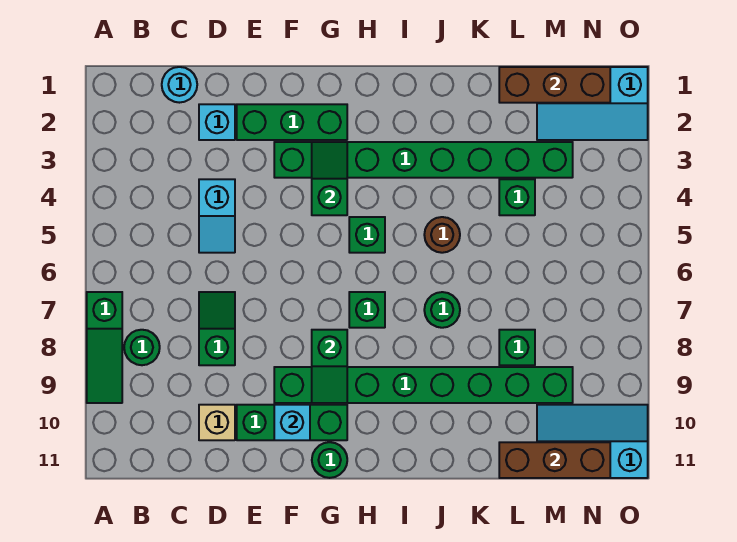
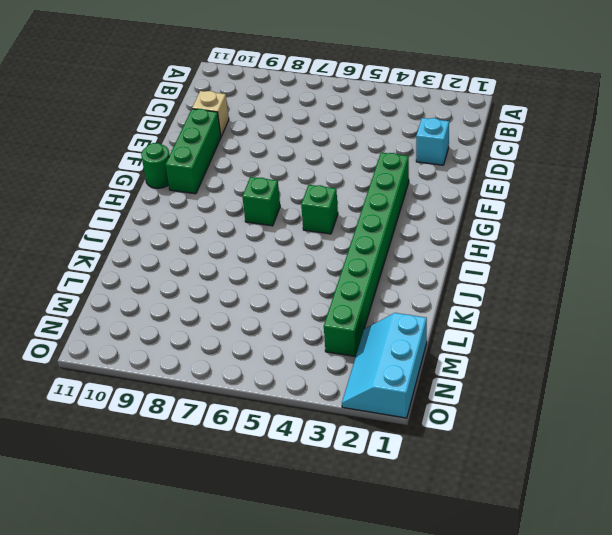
none -> green 1x3 slope [87,292,122,403]
none -> green 1x1 round brick [124,330,160,365]
none -> cyan 1x1 round brick [162,67,197,103]

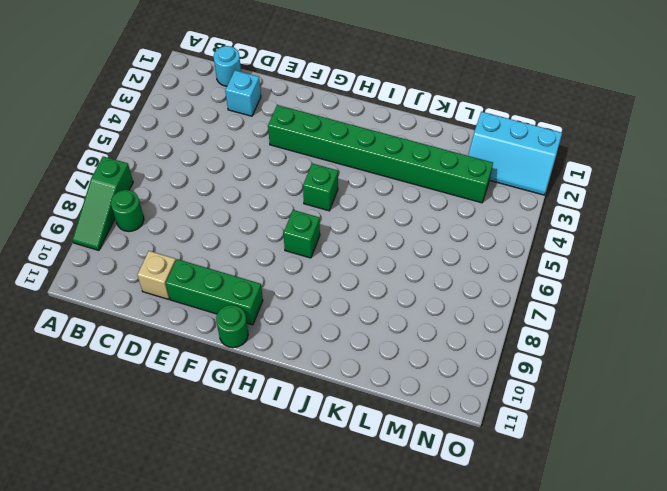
none -> cyan 1x2 slope [199,179,235,253]
none -> green 1x2 slope [199,292,235,365]
none -> green 1x3 brick [237,104,347,140]

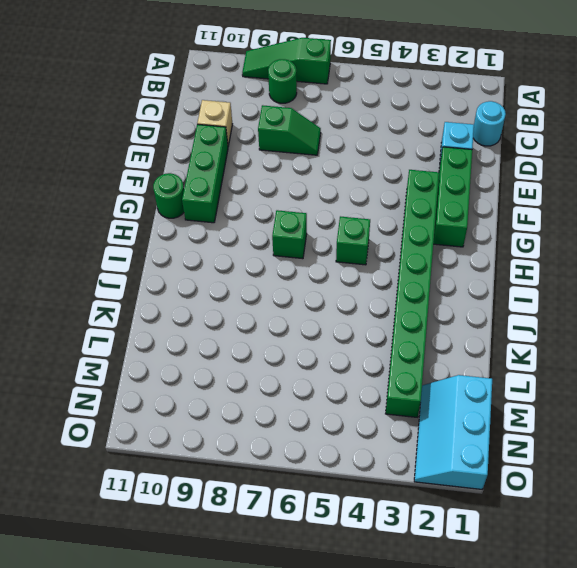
none -> cyan 1x2 slope [199,179,235,253]
none -> green 1x8 brick [274,367,573,403]
none -> brown 1x1 round brick [424,217,460,253]

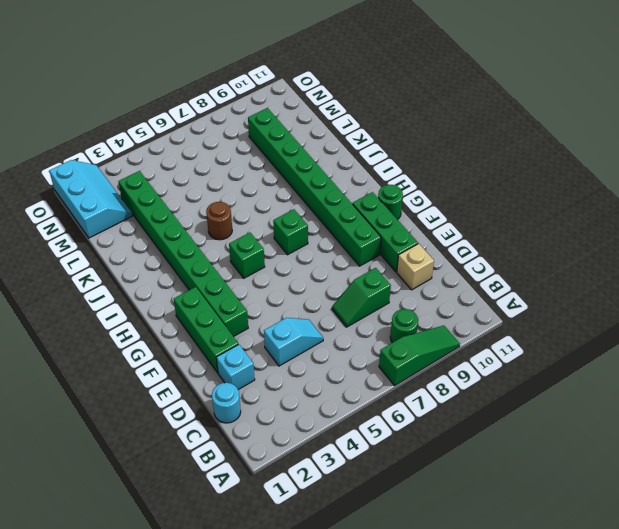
none -> green 1x1 round brick [424,292,460,328]
none -> green 1x1 brick [499,179,535,215]
none -> green 1x1 brick [499,330,535,365]

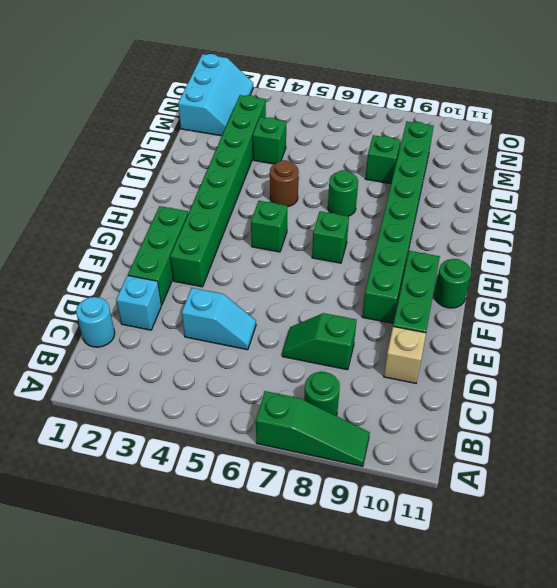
none -> cyan 2x3 slope [537,405,648,478]
none -> cyan 1x1 brick [274,405,310,440]
none -> green 1x2 slope [312,142,347,215]

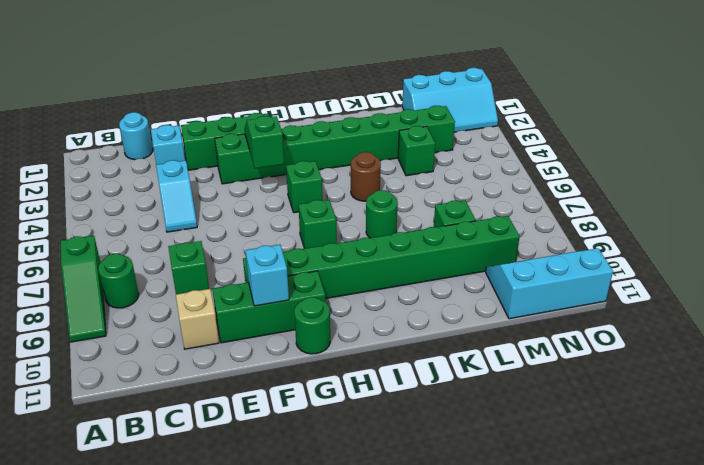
none -> green 1x2 slope [312,330,347,403]
none -> brown 1x3 brick [499,67,610,103]
none -> brown 1x3 brick [499,442,610,478]

